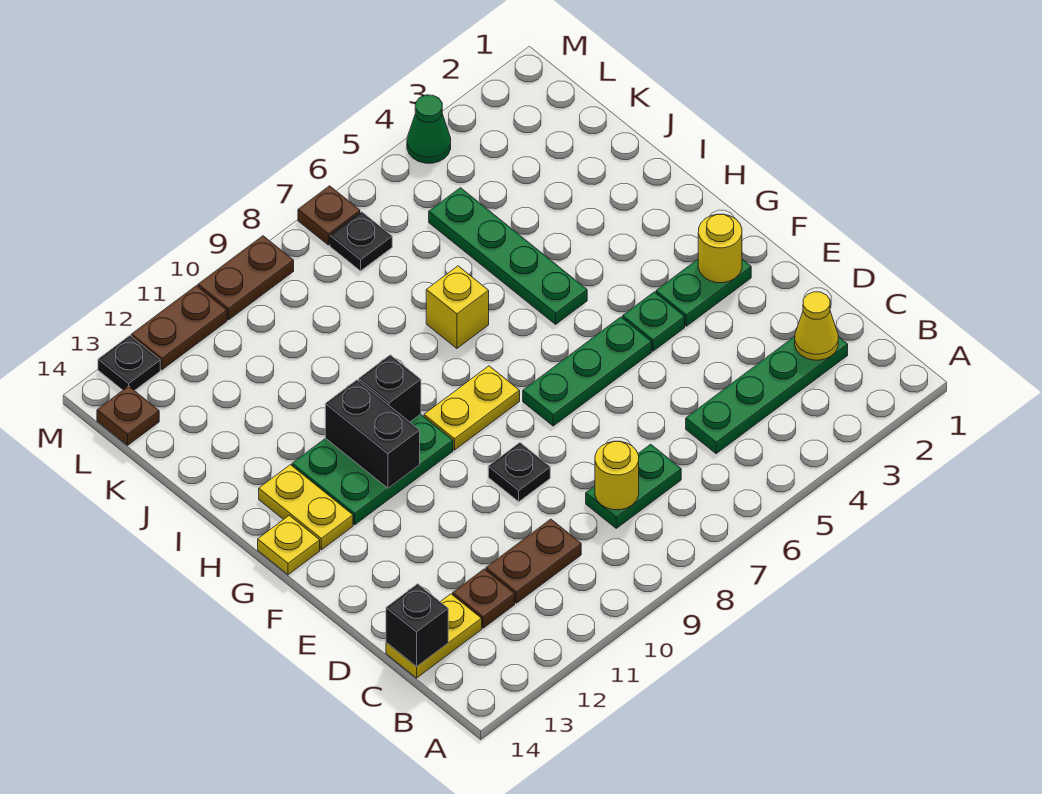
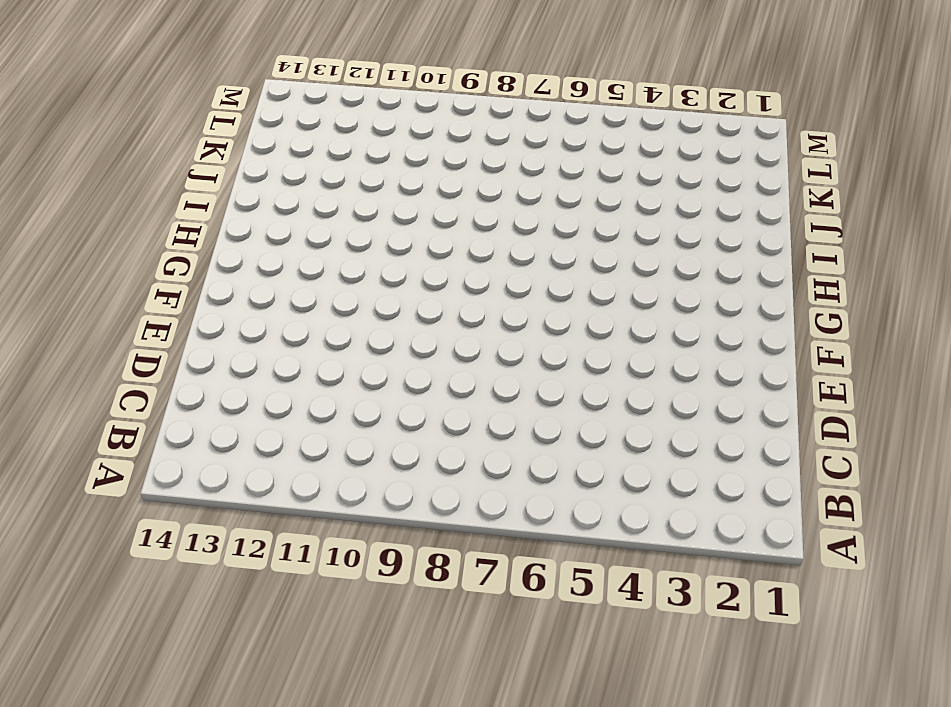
none -> green 1x4 plate [686,336,848,454]
none -> green 1x2 plate [586,444,681,528]
none -> brown 1x2 plate [486,519,581,603]

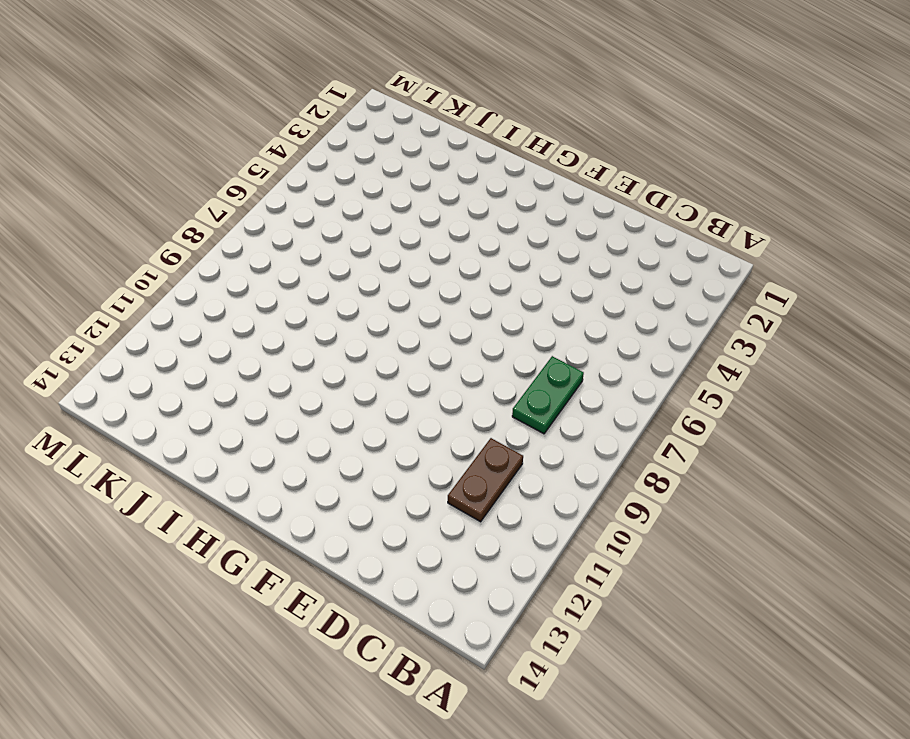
none -> green 1x4 plate [686,336,848,454]
none -> brown 1x1 plate [453,569,515,628]
none -> yellow 1x2 plate [386,594,482,678]

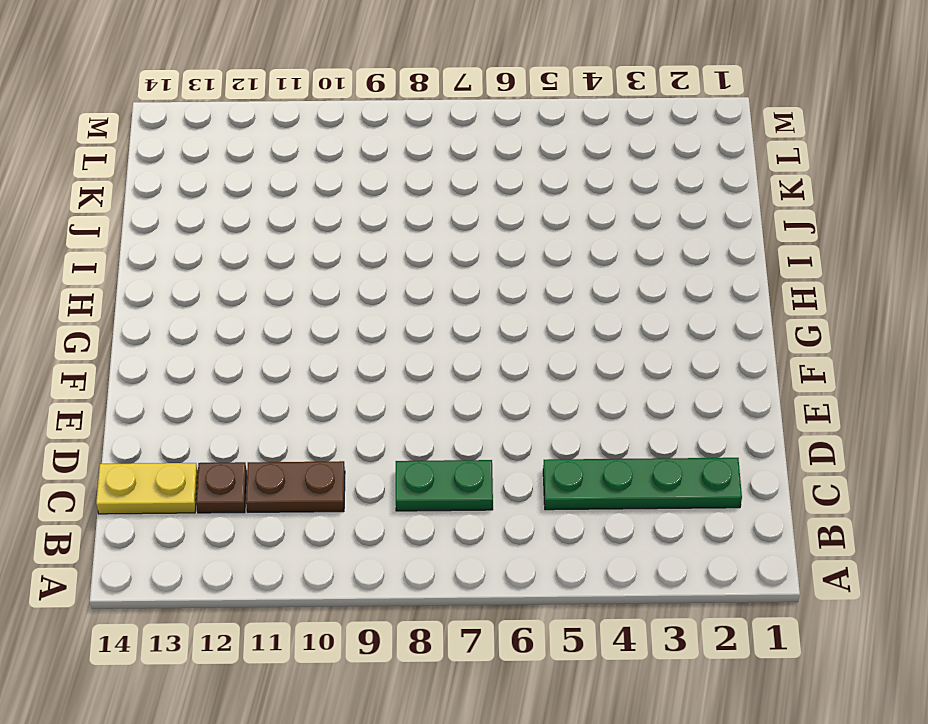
none -> black 1x1 plate [488,443,550,502]
none -> green 1x2 plate [656,259,751,326]
none -> green 1x1 plate [623,292,685,351]

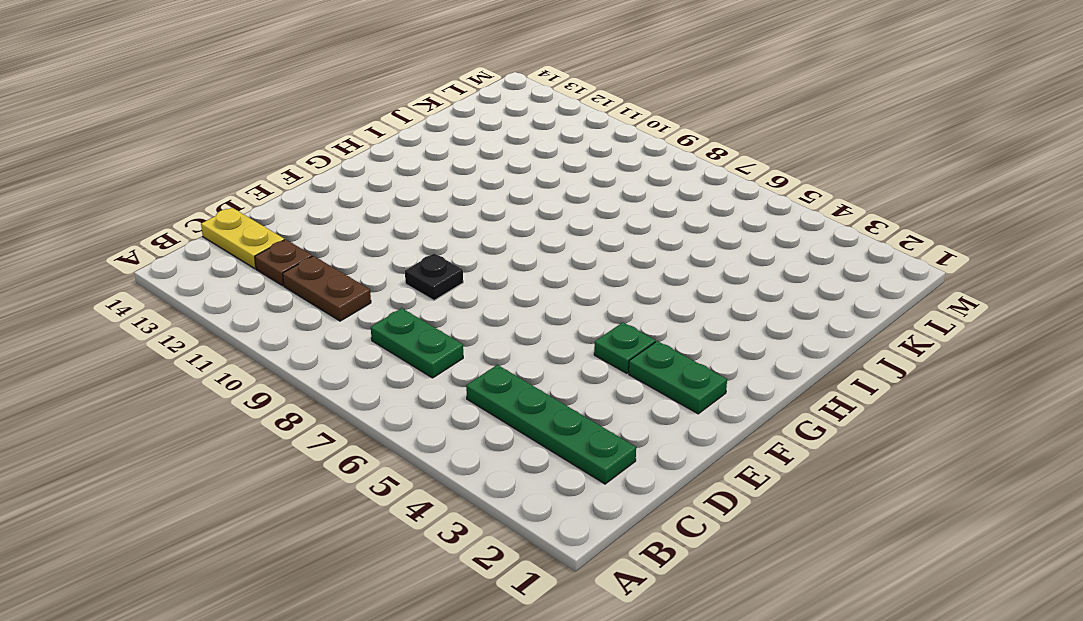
none -> green 1x3 plate [523,317,652,426]
none -> yellow 1x2 plate [424,366,520,450]
none -> green 2x3 plate [292,414,453,525]

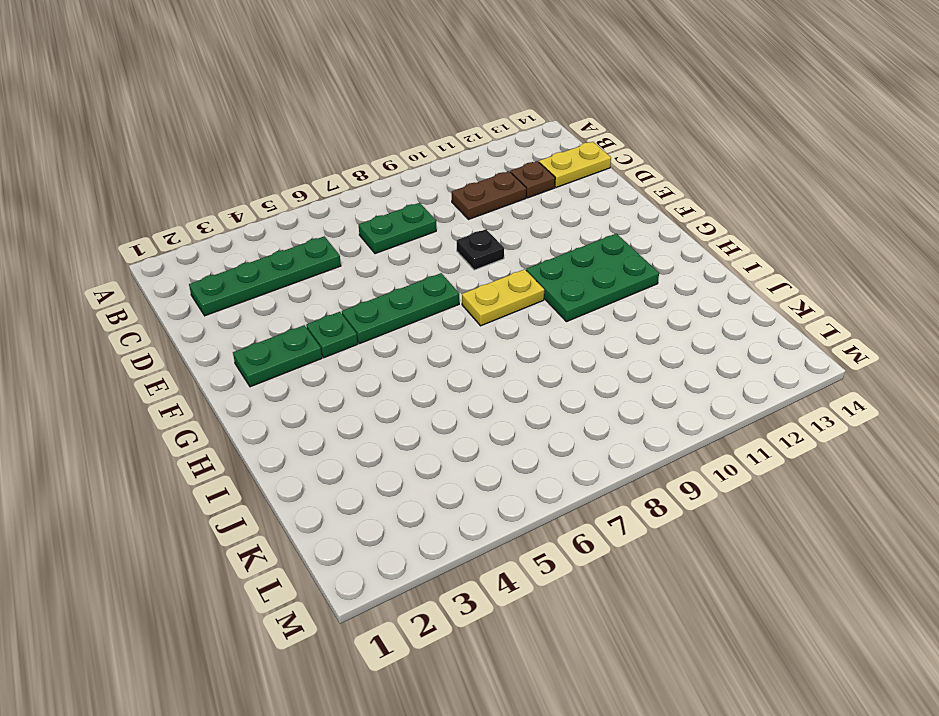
none -> yellow 1x2 plate [259,465,353,550]
none -> yellow 1x1 plate [258,516,320,575]
none -> green 1x4 plate [429,188,587,324]

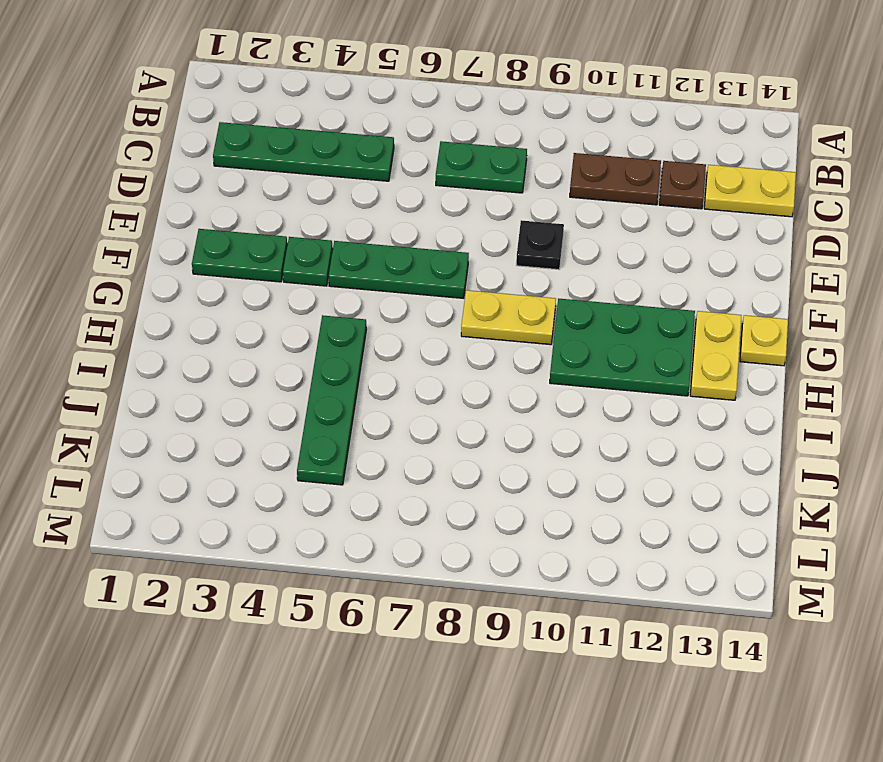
none -> yellow 1x1 brick [426,266,489,348]
none -> black 1x1 plate [330,212,392,271]
none -> brown 1x1 plate [97,386,159,445]

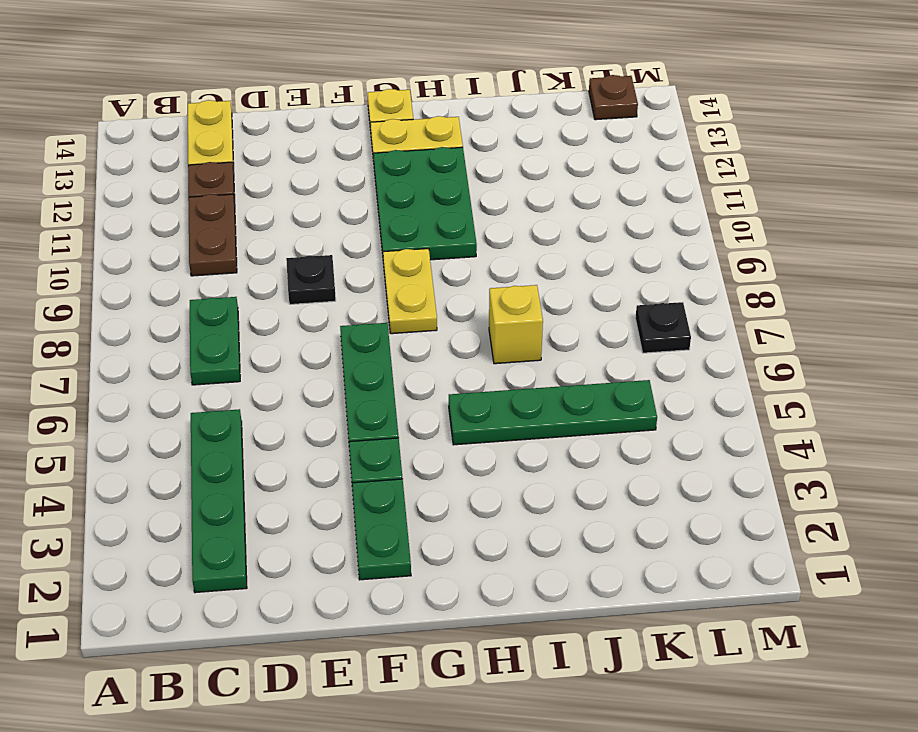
none -> green 1x1 cone [407,95,451,163]
none -> brown 1x1 plate [298,186,360,245]
none -> brown 1x2 plate [198,236,294,320]

